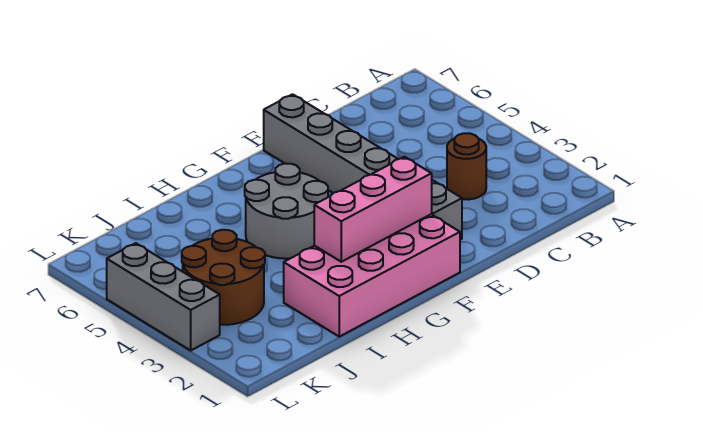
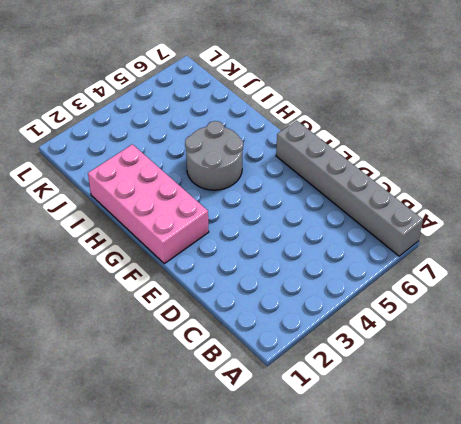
grey 1x6 brick [276,121,423,256] -> grey 1x6 brick turned to [264,94,462,240]
none -> brown 1x1 round brick [447,133,486,199]
none -> brown 2x2 round brick [182,230,265,325]

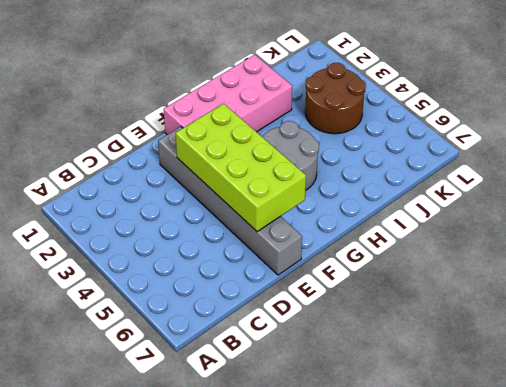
lime 2x4 brick [176,104,306,232] -> none
none -> brown 1x1 round brick [447,133,486,199]
none -> grey 1x3 brick [107,243,220,350]

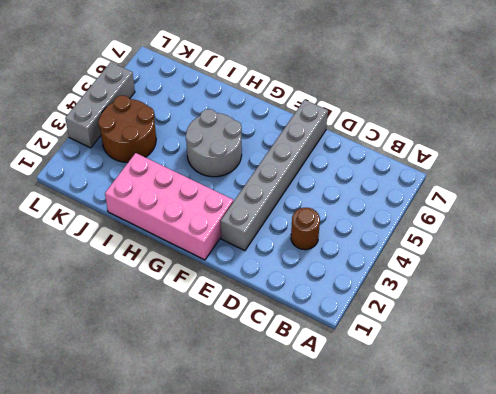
none -> pink 1x3 brick [314,157,432,262]

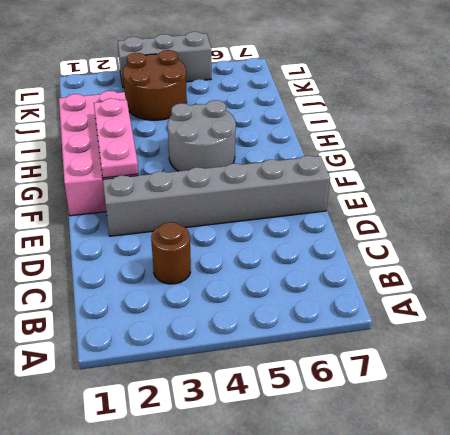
pink 1x3 plate [94,98,138,178] -> pink 1x3 brick [314,157,432,262]

